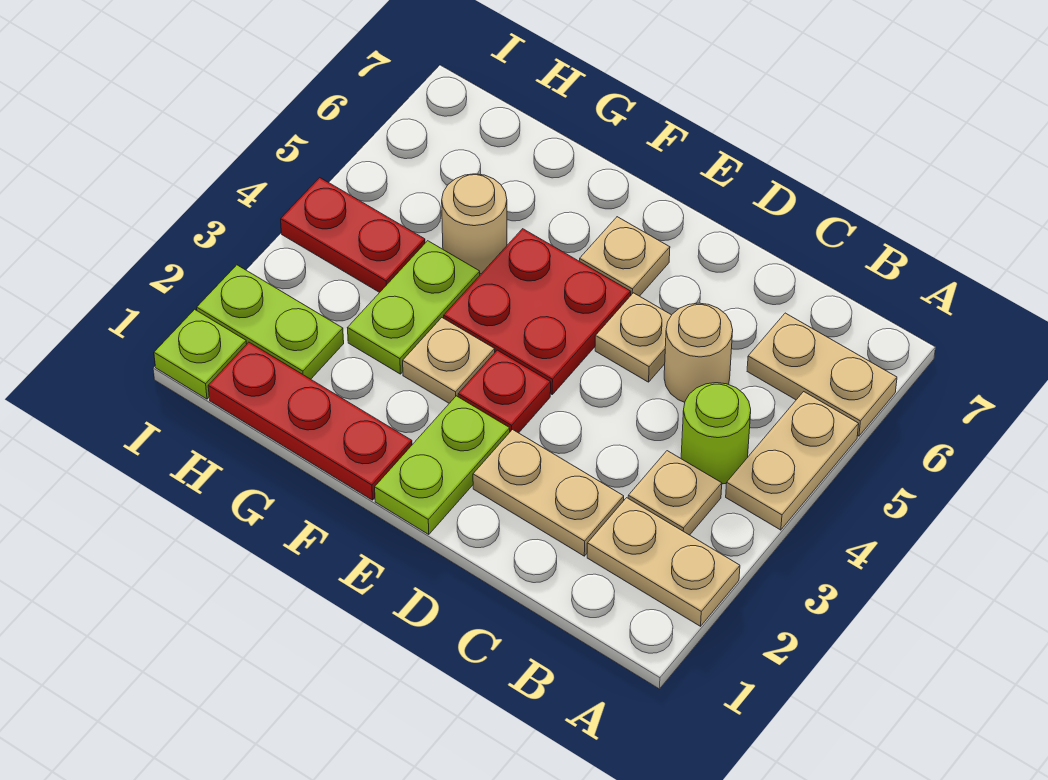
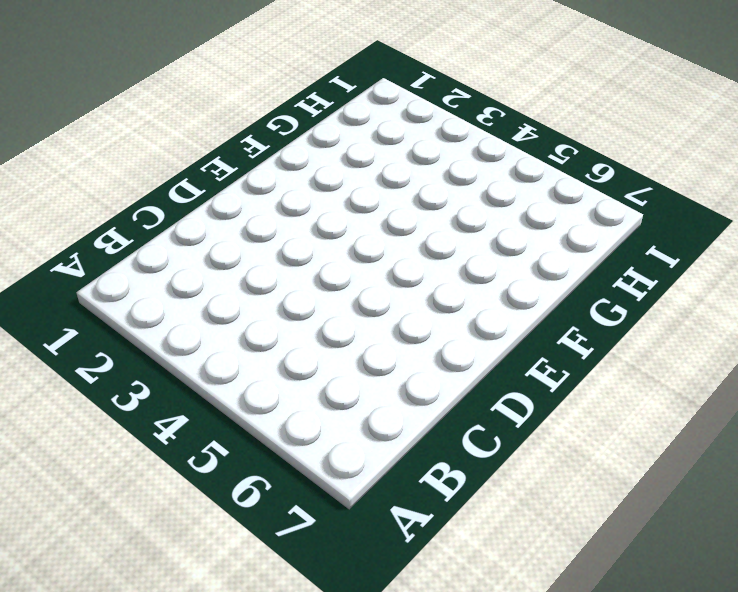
none -> tan 1x2 plate [587,498,740,626]
none -> tan 1x2 plate [726,392,859,530]
none -> tan 1x2 plate [747,313,897,436]

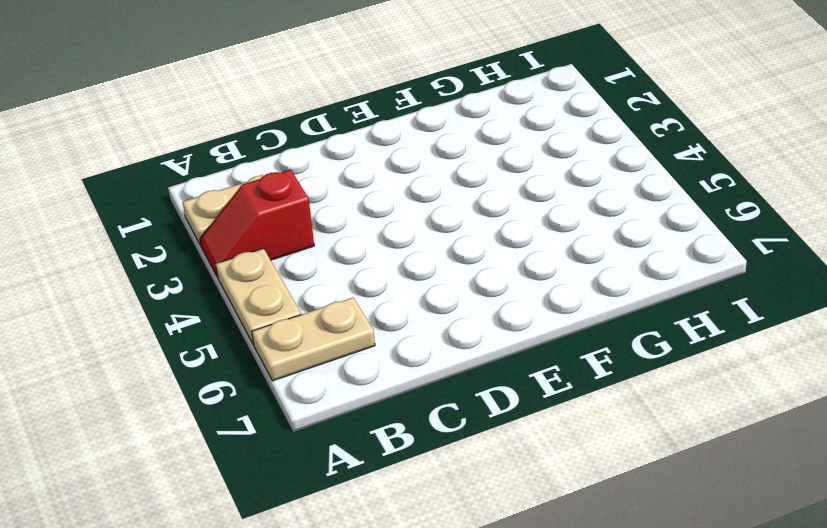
red 1x2 slope [200,170,314,277] -> tan 1x1 plate [628,451,722,535]
none -> lime 1x1 round brick [681,383,751,484]
none -> tan 1x2 plate [473,430,624,556]
none -> tan 1x1 round brick [664,303,733,402]

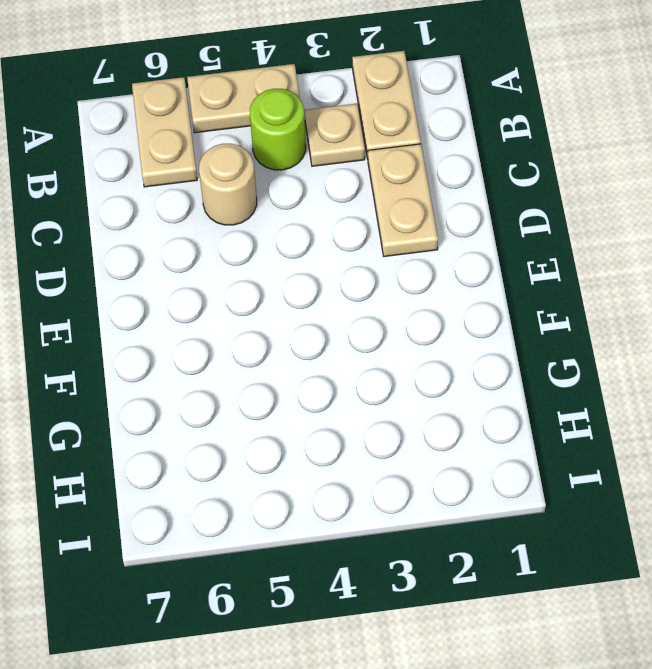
none -> tan 1x1 plate [595,293,671,382]
none -> lime 1x2 plate [375,396,510,534]
none -> red 1x1 plate [458,350,551,433]

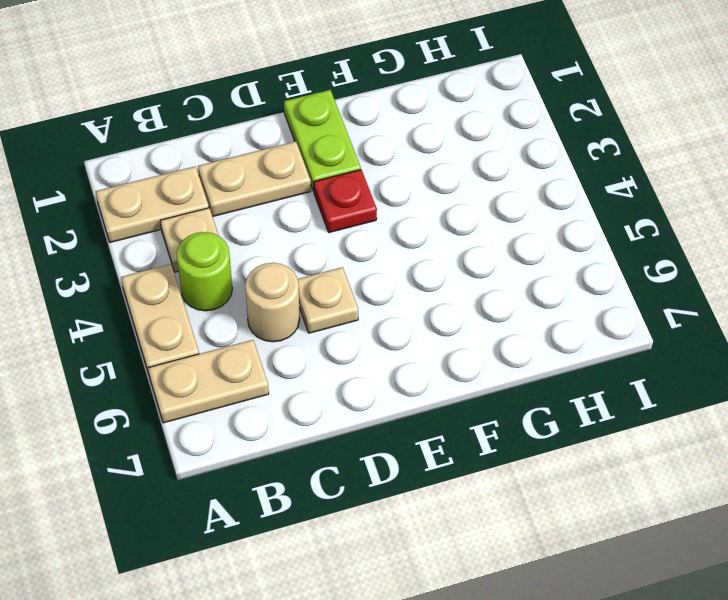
none -> red 2x2 plate [444,229,631,394]
none -> tan 1x1 plate [580,217,670,296]
none -> red 1x3 plate [208,342,412,500]

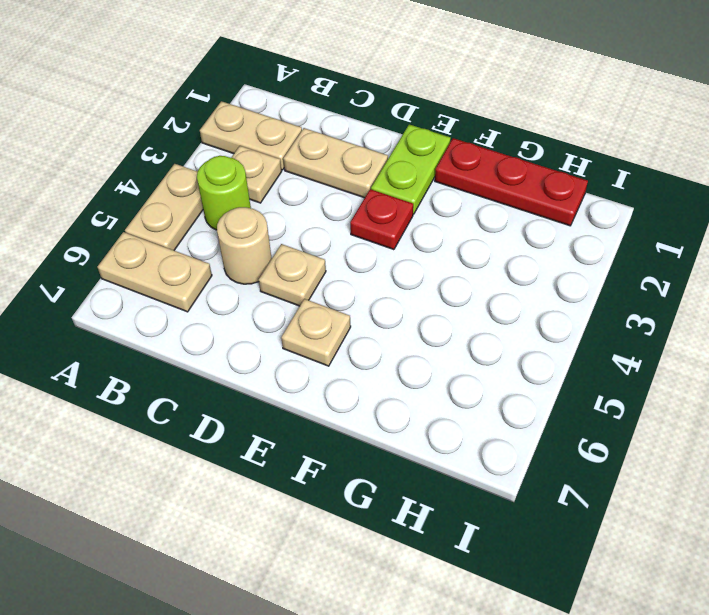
none -> red 2x2 plate [444,229,631,394]
none -> tan 1x1 plate [403,318,495,403]
none -> lime 1x2 plate [348,241,480,374]

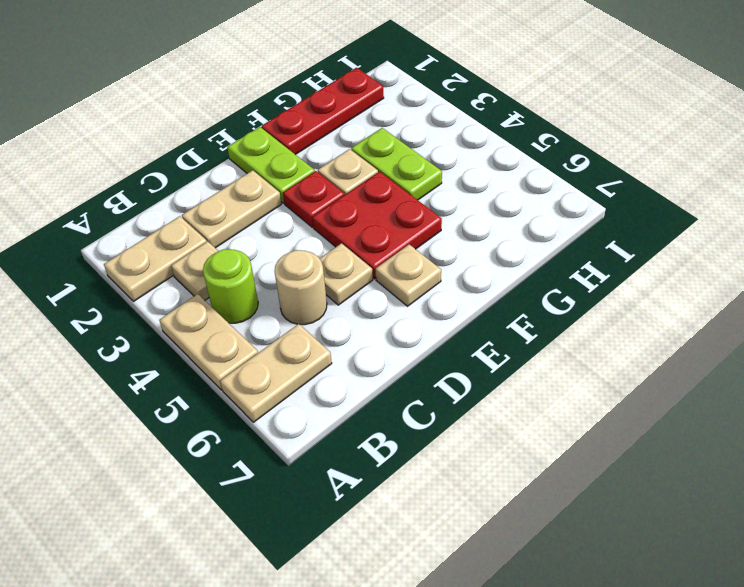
none -> tan 1x1 round brick [442,174,507,274]
none -> lime 1x2 plate [197,265,344,379]
none -> red 1x2 plate [281,178,425,292]

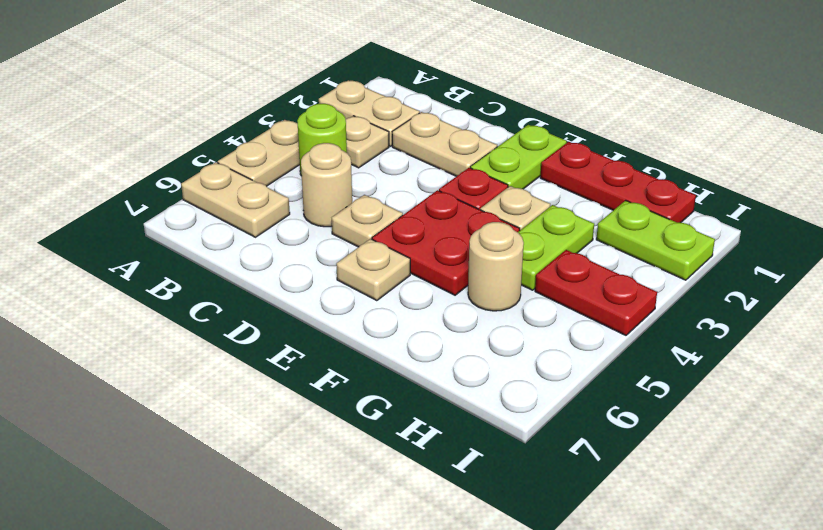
none -> lime 1x1 plate [154,309,247,399]

